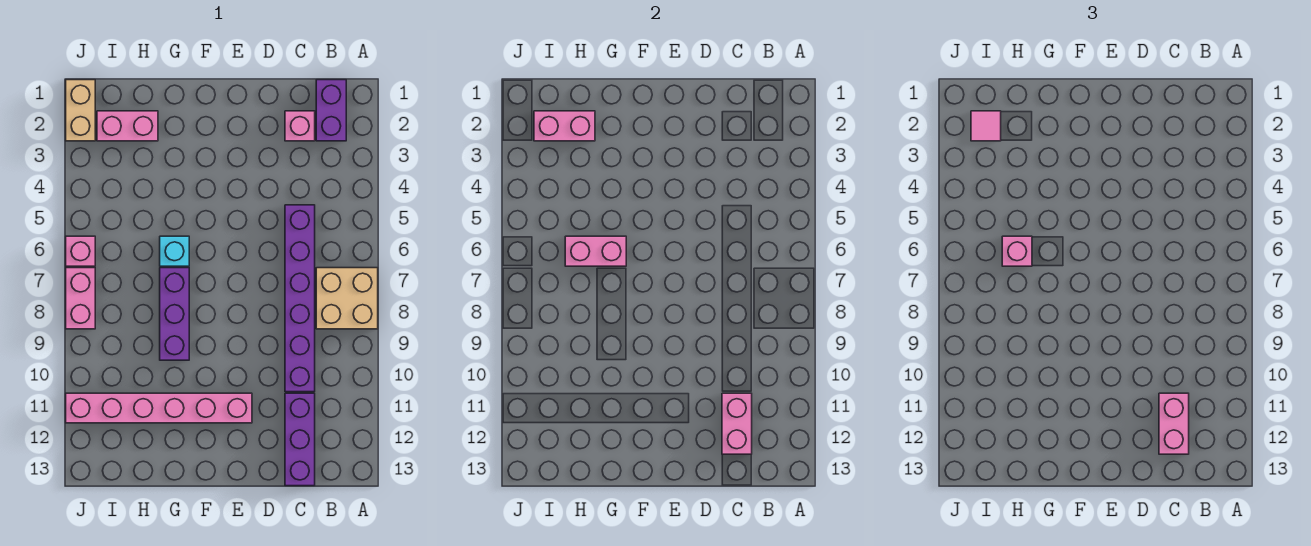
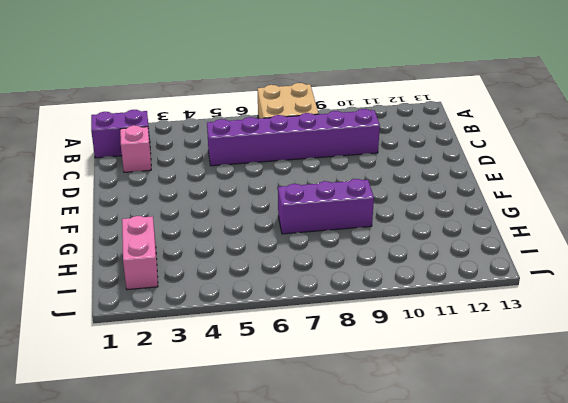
none -> purple 1x3 brick [285,393,315,486]
none -> pink 1x6 brick [66,393,252,423]
none -> cyan 1x1 brick [160,236,189,266]

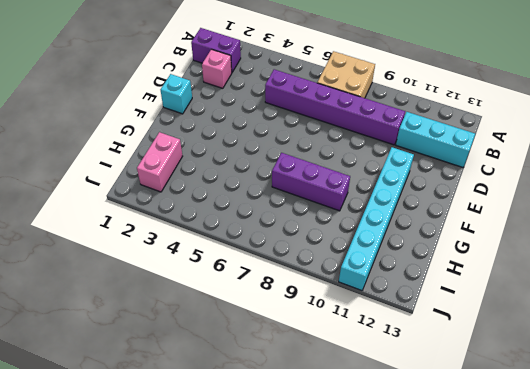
cyan 1x3 brick [396,112,475,167] -> purple 1x3 brick [285,393,315,486]
cyan 1x1 brick [161,74,192,114] -> cyan 1x1 brick moved to [160,236,189,266]
cyan 1x6 brick [339,147,414,291] -> pink 1x6 brick [66,393,252,423]
none -> tan 1x2 brick [66,80,95,141]
none -> pink 1x1 brick [66,236,95,266]
none -> pink 1x2 brick [66,268,95,329]

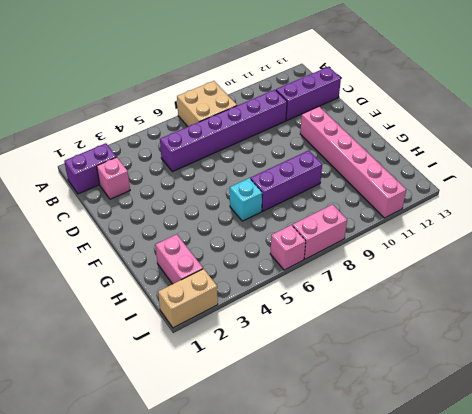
none -> pink 1x2 brick [722,393,752,454]
none -> pink 1x2 brick [565,236,626,266]
none -> pink 1x2 brick [534,111,595,141]

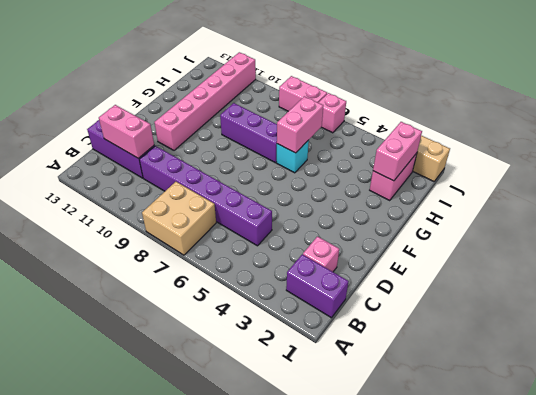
none -> pink 1x2 brick [1159,393,1189,454]
none -> pink 1x1 brick [1002,236,1032,266]
none -> pink 1x1 tile [971,111,1001,141]

